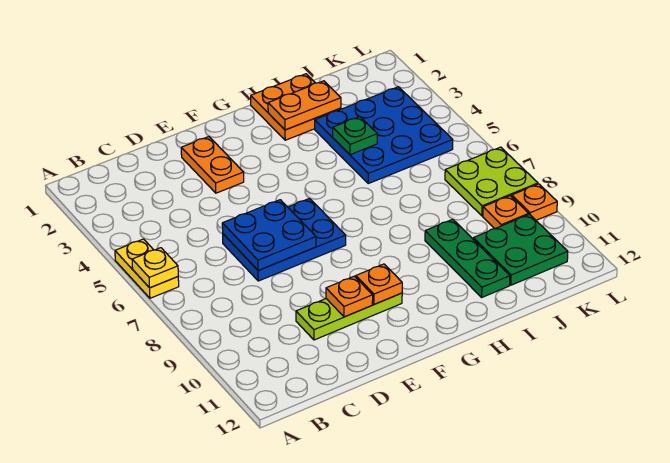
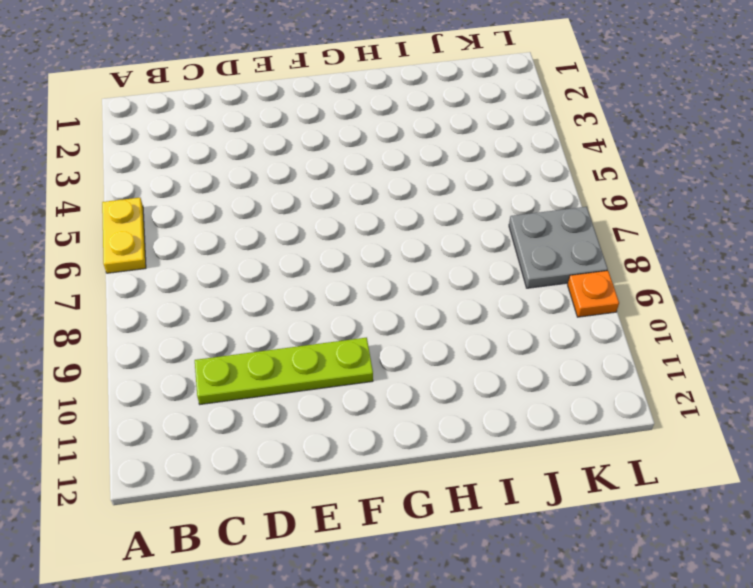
lime 1x4 plate [195,338,373,404] -> lime 1x3 plate [296,293,402,340]
grey 2x2 plate [509,207,608,288] -> lime 2x2 plate [445,147,538,216]
none -> blue 2x3 plate [223,199,346,281]
none -> orange 1x2 plate [181,137,244,193]
none -> orange 2x2 plate [251,74,341,140]

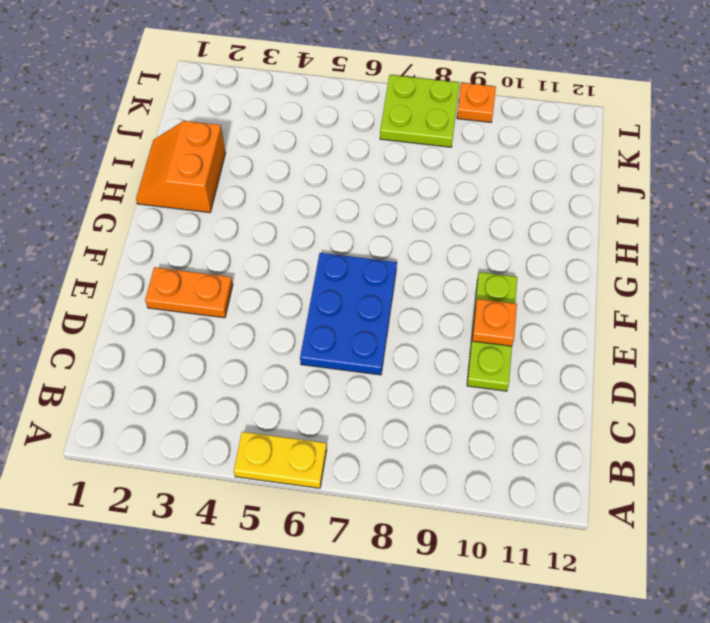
orange 2x2 slope [136,121,225,213] -> orange 2x2 plate [251,74,341,140]
none -> blue 3x3 plate [315,87,453,183]
none -> green 1x3 plate [425,219,510,297]
none -> green 2x2 plate [473,214,568,285]

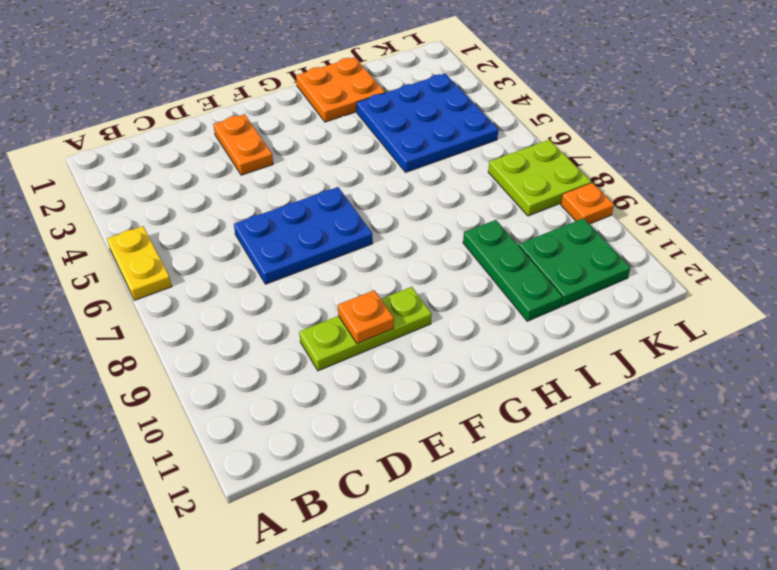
none -> orange 1x1 plate [483,196,529,229]
none -> yellow 1x1 plate [132,248,178,288]
none -> blue 2x2 plate [222,200,316,271]

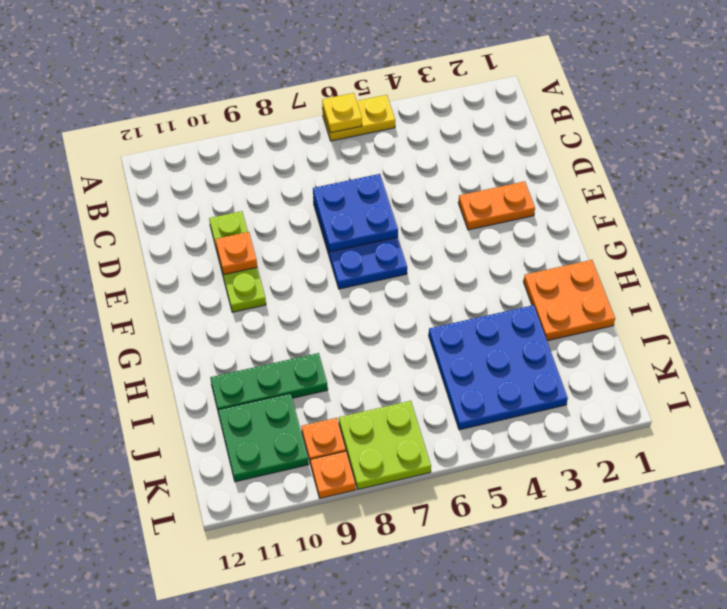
none -> orange 1x1 plate [356,264,402,304]
none -> orange 1x2 plate [268,81,341,130]
none -> green 1x1 plate [333,117,377,155]

